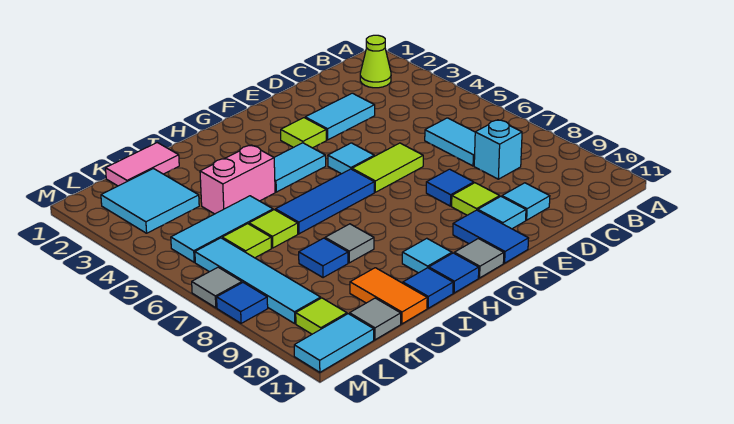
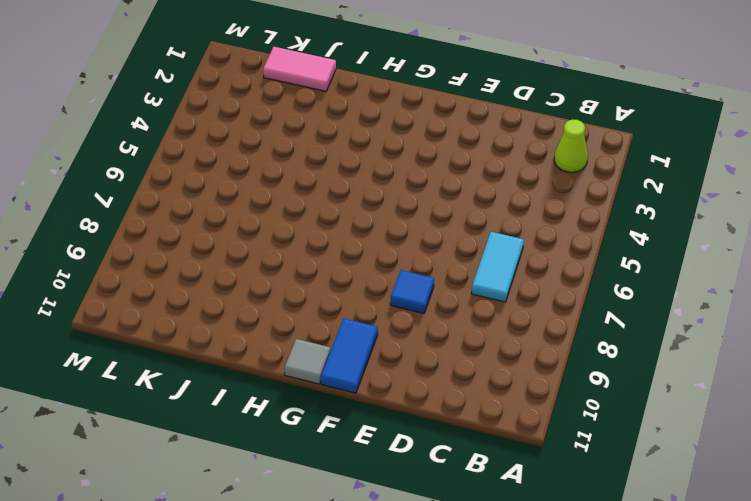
none -> cyan 1x1 brick [474,120,522,179]
none -> cyan 1x2 tile [305,93,375,140]
none -> cyan 1x1 tile [502,183,550,220]
none -> lime 1x2 tile [352,143,423,192]

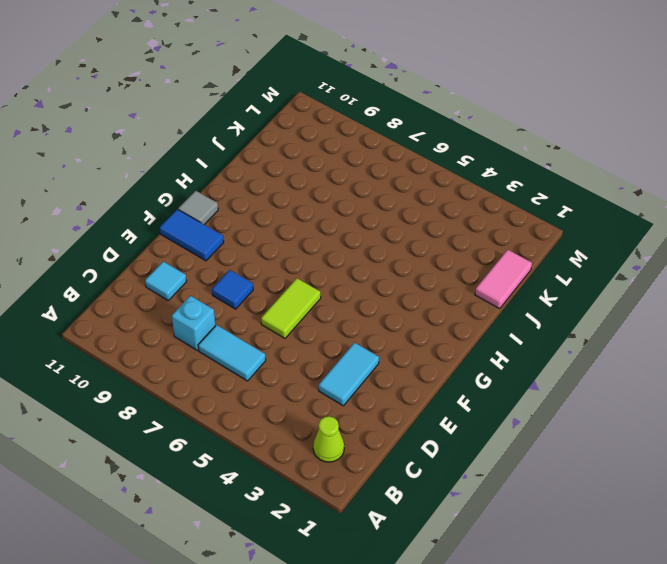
none -> lime 1x1 tile [452,183,500,215]
none -> cyan 1x1 tile [478,197,526,229]
none -> lime 1x1 tile [281,118,326,148]
none -> cyan 1x1 tile [328,143,374,174]

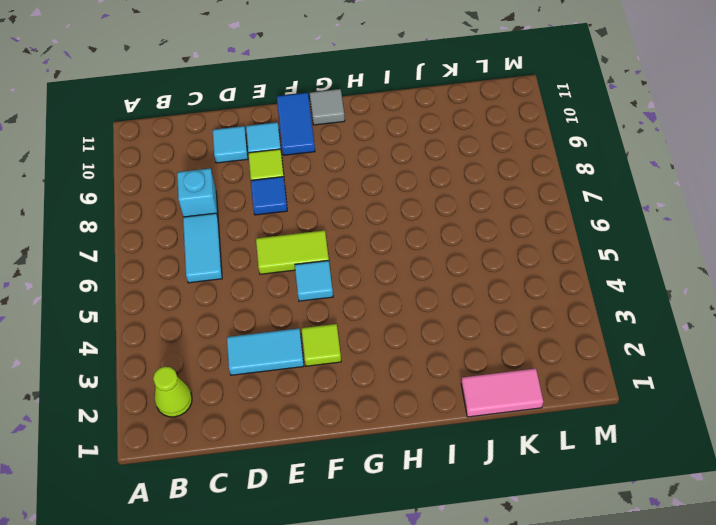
none -> cyan 1x2 tile [274,143,326,192]
none -> blue 1x3 tile [275,169,374,234]
none -> cyan 1x1 tile [402,238,452,273]
none -> blue 1x1 tile [429,253,479,293]

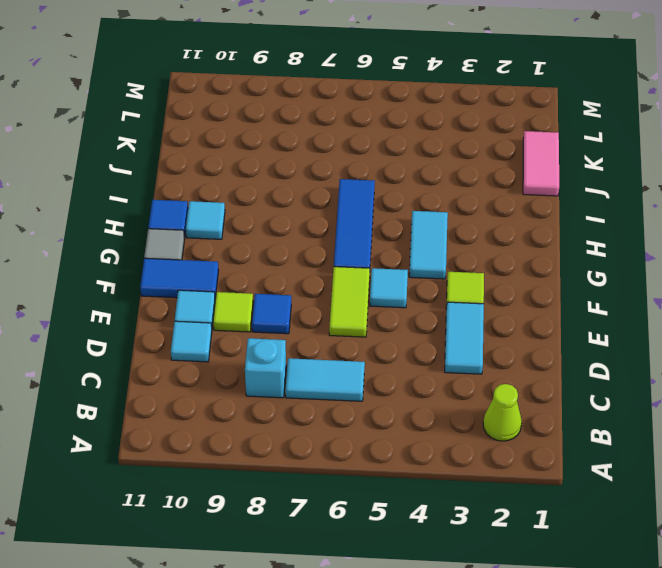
none -> pink 1x2 brick [200,145,275,214]
none -> grey 1x1 tile [325,224,374,263]
none -> blue 1x1 tile [403,268,453,308]
none -> cyan 1x3 tile [171,196,273,262]

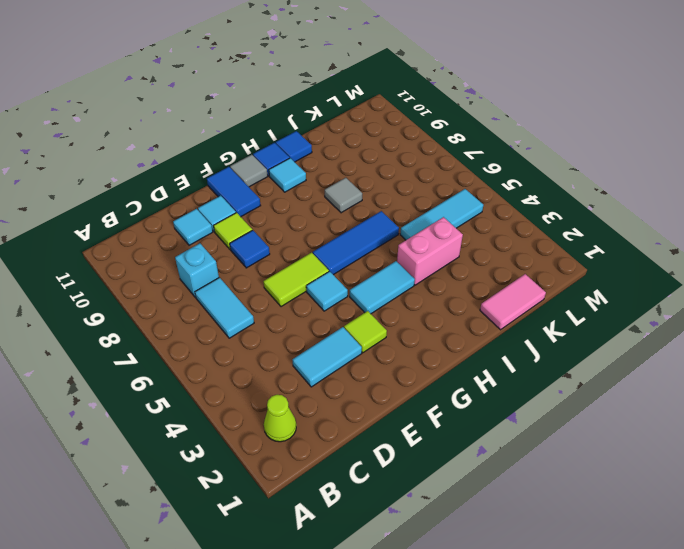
none -> lime 1x1 tile [249,210,298,248]
none -> blue 1x1 tile [299,238,348,278]
none -> orange 1x2 tile [350,268,427,324]
none -> cyan 2x2 tile [101,169,199,233]

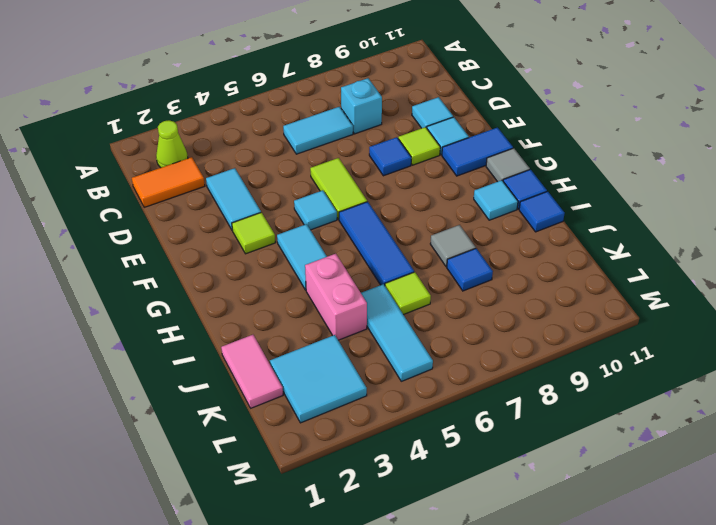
orange 1x2 tile [132,157,205,207] -> orange 1x2 tile moved to [350,268,427,324]
none -> lime 1x1 tile [222,224,271,258]
none -> grey 1x1 tile [350,298,401,340]
none -> cyan 1x4 tile [195,238,321,323]
none -> lime 1x1 tile [296,298,347,334]

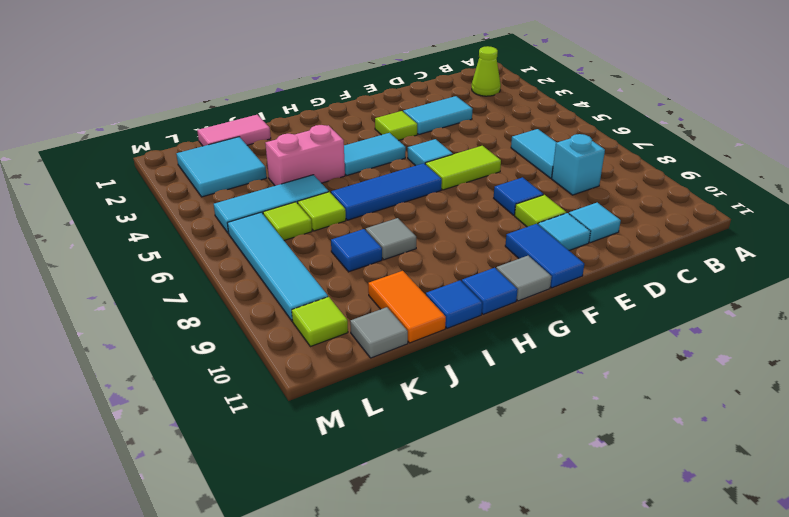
none -> cyan 1x1 tile [402,238,452,273]
none -> cyan 1x2 tile [294,314,374,372]
none -> grey 1x1 tile [192,267,242,308]
none -> blue 1x1 tile [217,283,268,323]

